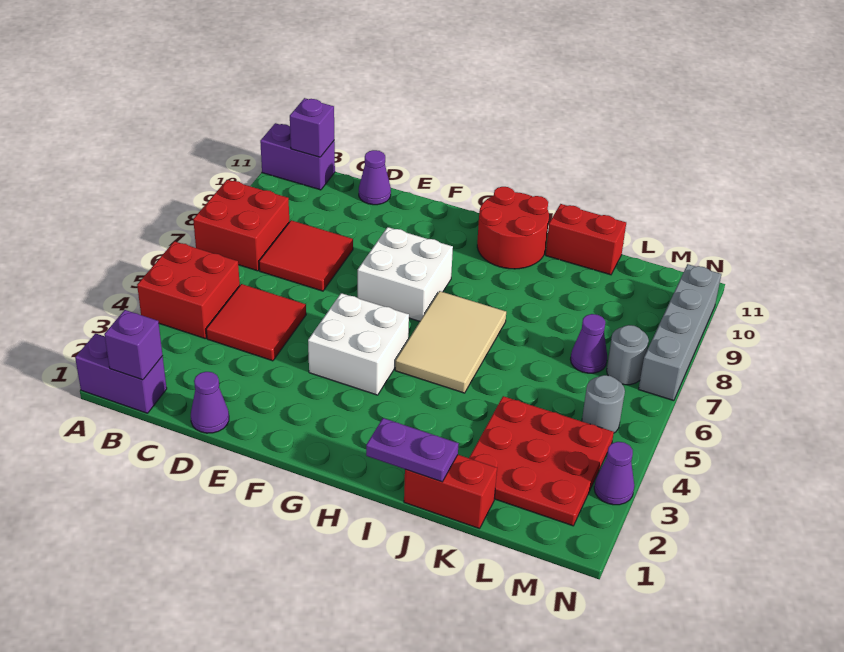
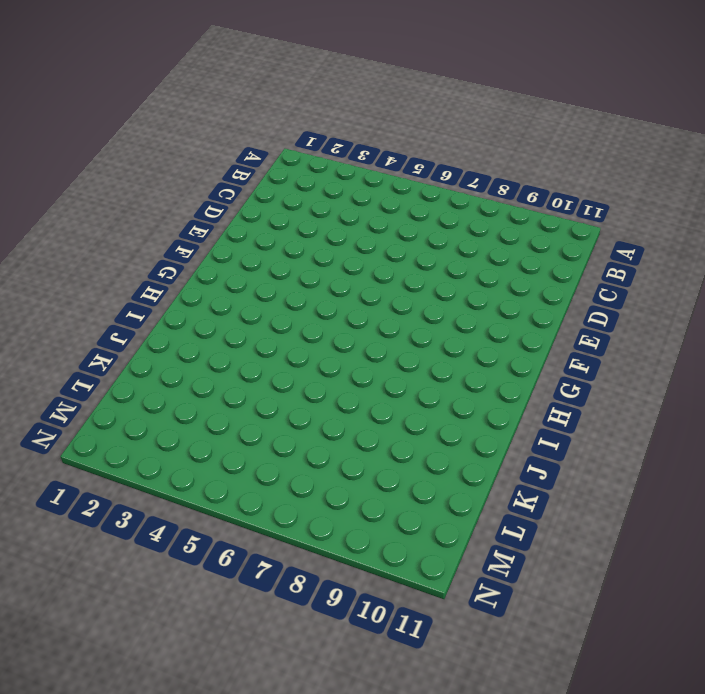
none -> purple 1x2 brick [75,333,167,413]
none -> red 2x2 brick [137,241,240,339]
none -> red 2x2 brick [193,180,289,271]

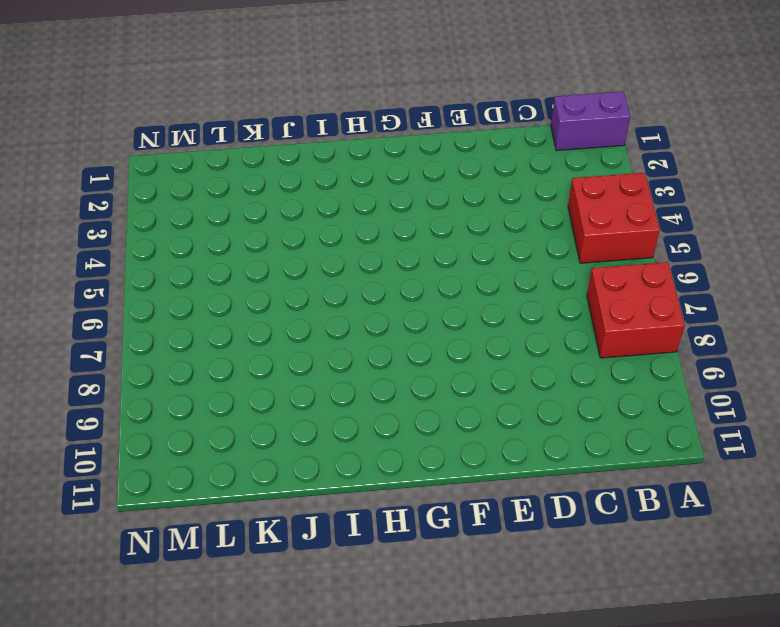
none -> purple 1x2 brick [260,123,335,190]
none -> red 2x2 tile [206,284,306,361]
none -> red 2x2 tile [259,220,353,291]

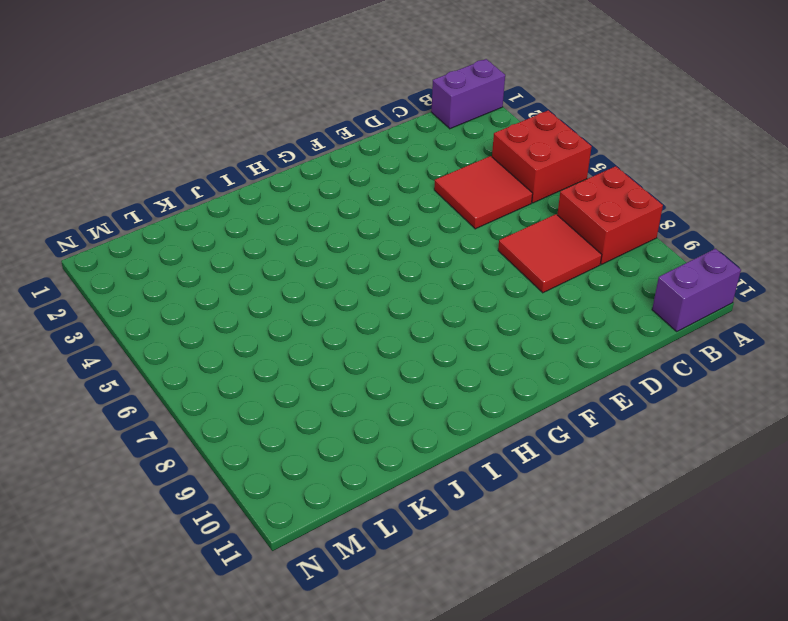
none -> purple 1x1 cone [191,372,229,433]
none -> purple 1x1 cone [359,150,391,205]
none -> white 2x2 brick [308,293,409,395]

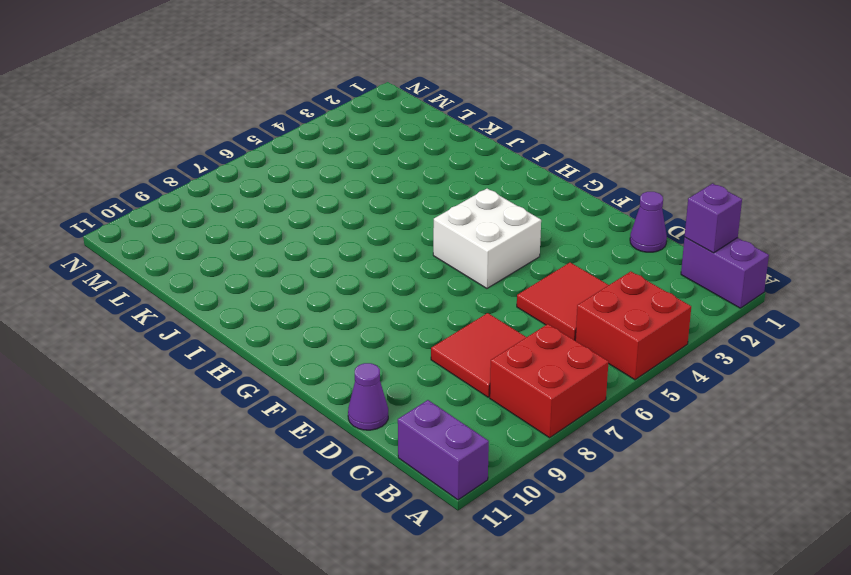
none -> white 2x2 brick [358,227,453,321]
none -> tan 2x3 tile [395,291,506,393]
none -> red 2x2 round brick [477,187,549,269]

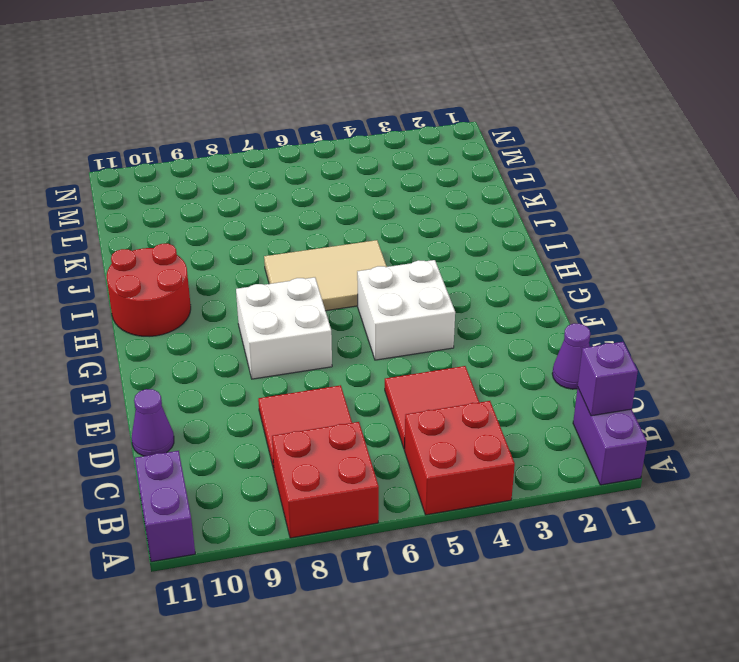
none -> red 1x2 brick [404,455,497,529]
none -> red 1x2 brick [546,204,626,275]
none -> red 3x3 plate [469,396,614,526]

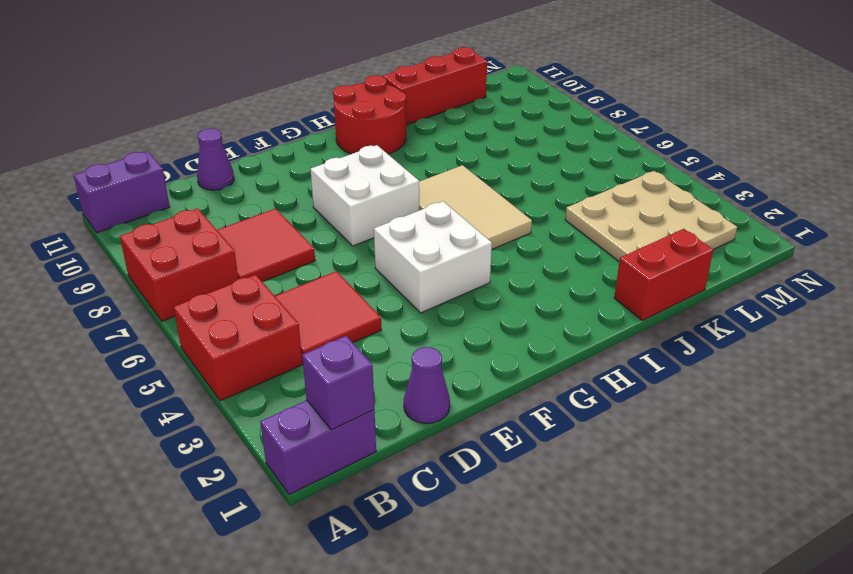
red 1x3 brick [383,47,487,125] -> red 1x2 brick [546,204,626,275]
tan 3x3 plate [565,171,737,261] -> red 3x3 plate [469,396,614,526]
none -> purple 1x1 cone [571,314,607,373]
none -> grey 1x1 round brick [582,375,625,433]
none -> grey 1x1 round brick [607,325,649,385]

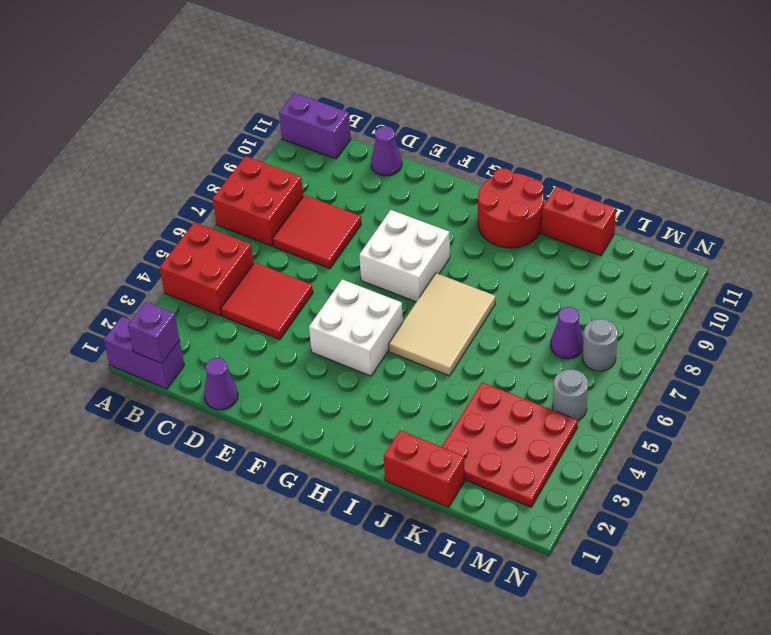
none -> purple 1x1 cone [594,442,634,505]
none -> grey 1x4 brick [639,264,721,401]
none -> purple 1x1 brick [290,98,334,157]

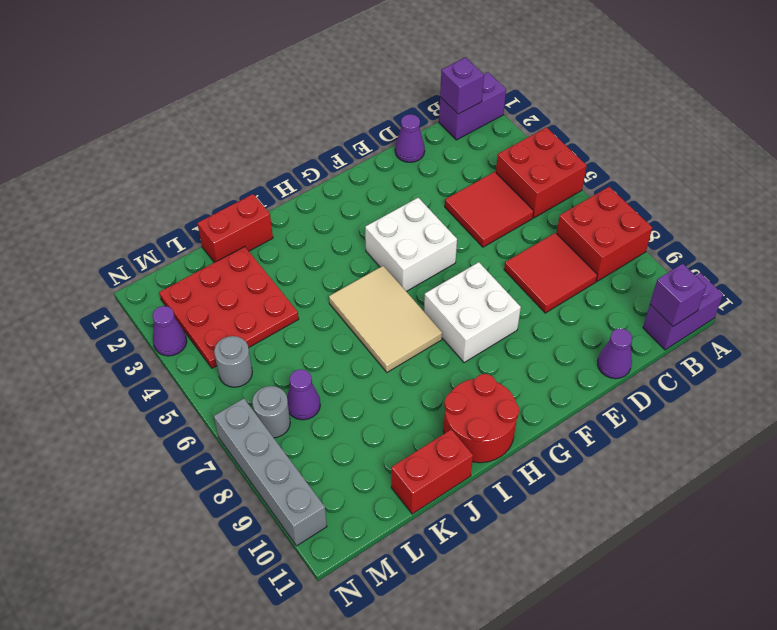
none -> purple 1x2 plate [366,418,459,482]

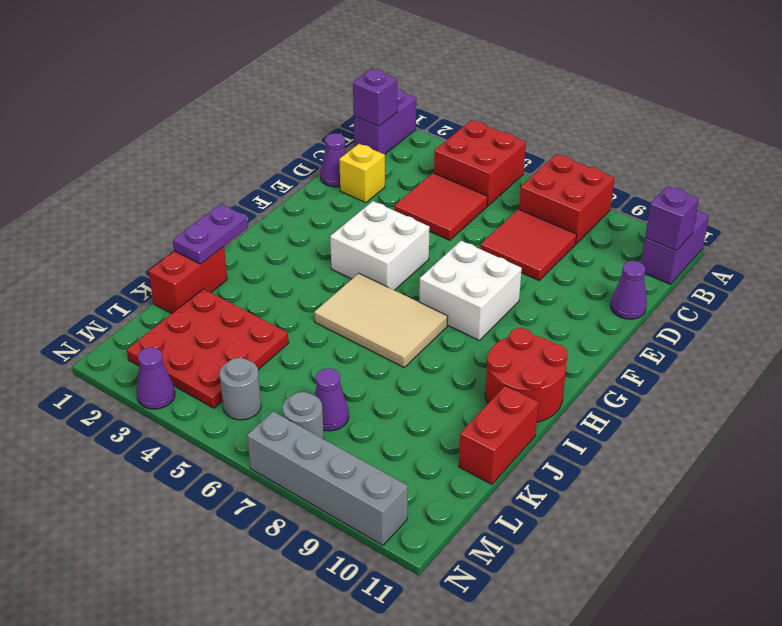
yellow 1x1 brick [339,144,385,203] -> none

